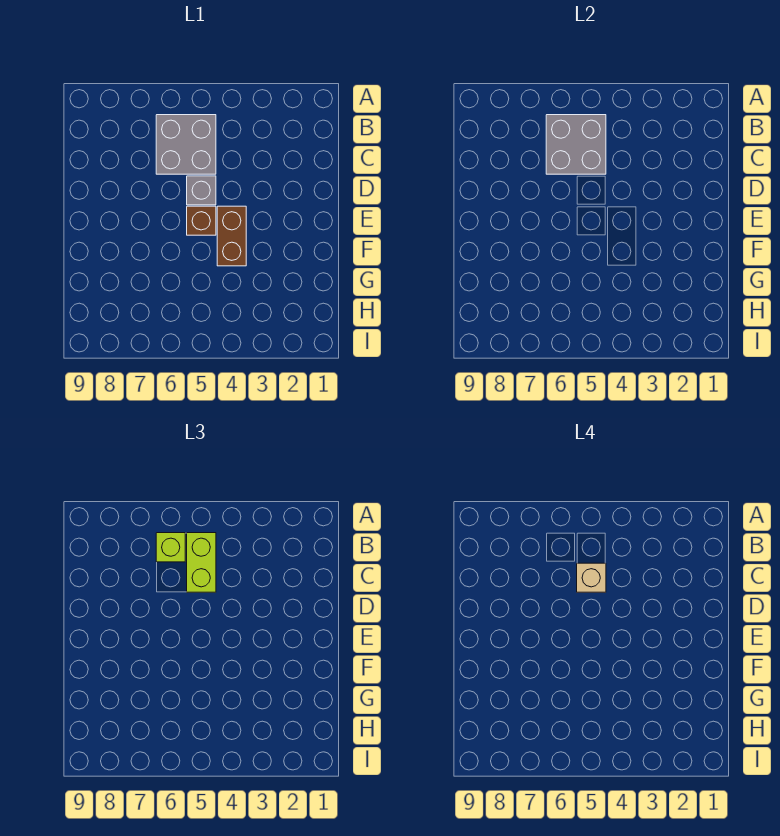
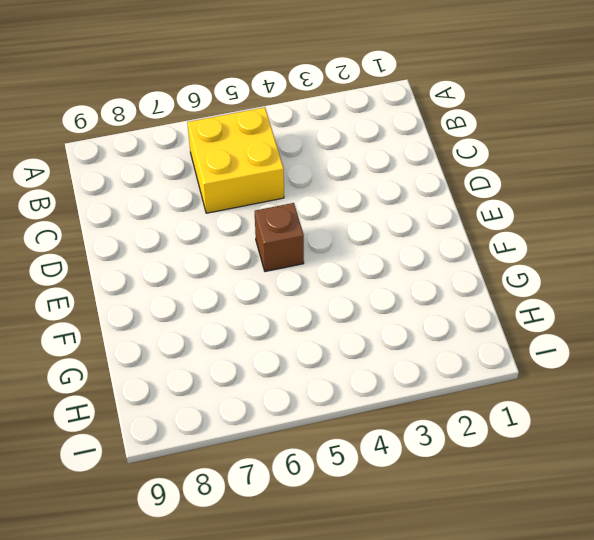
yellow 2x2 brick [187,107,284,213] -> grey 2x2 brick [156,115,216,174]
none -> grey 1x1 brick [187,176,216,205]
none -> brown 1x2 brick [217,206,246,266]

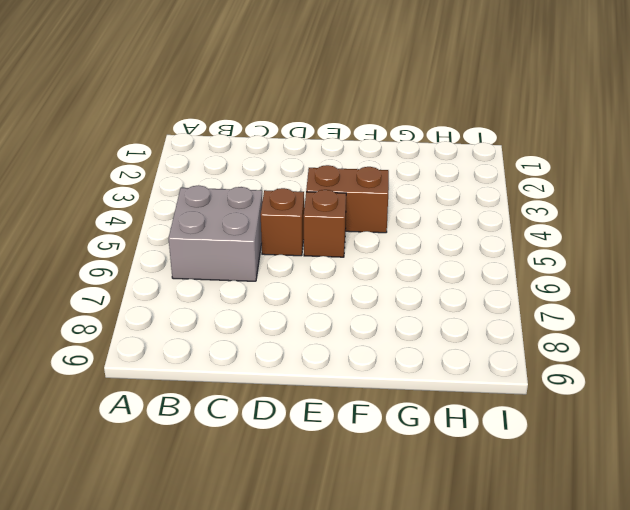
brown 1x1 brick [261,188,304,256] -> grey 1x1 brick [187,176,216,205]
none -> grey 2x2 brick [546,115,606,174]
none -> lime 1x2 brick [187,533,216,592]

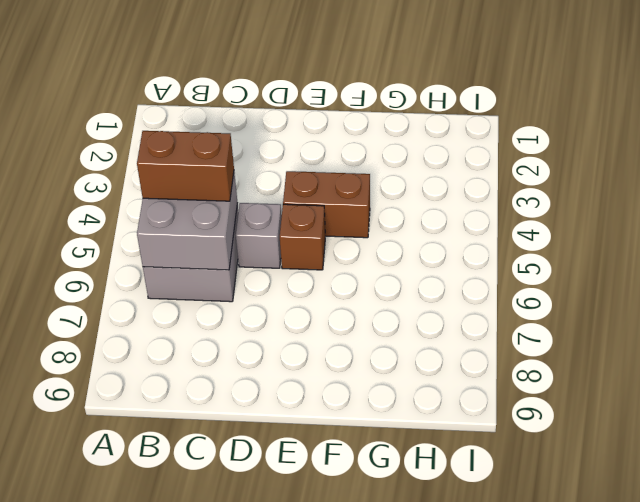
brown 1x2 brick [137,131,234,201] -> lime 1x2 brick [187,533,216,592]
none -> lime 1x1 brick [156,533,185,562]
none -> tan 1x1 brick [577,563,606,592]

